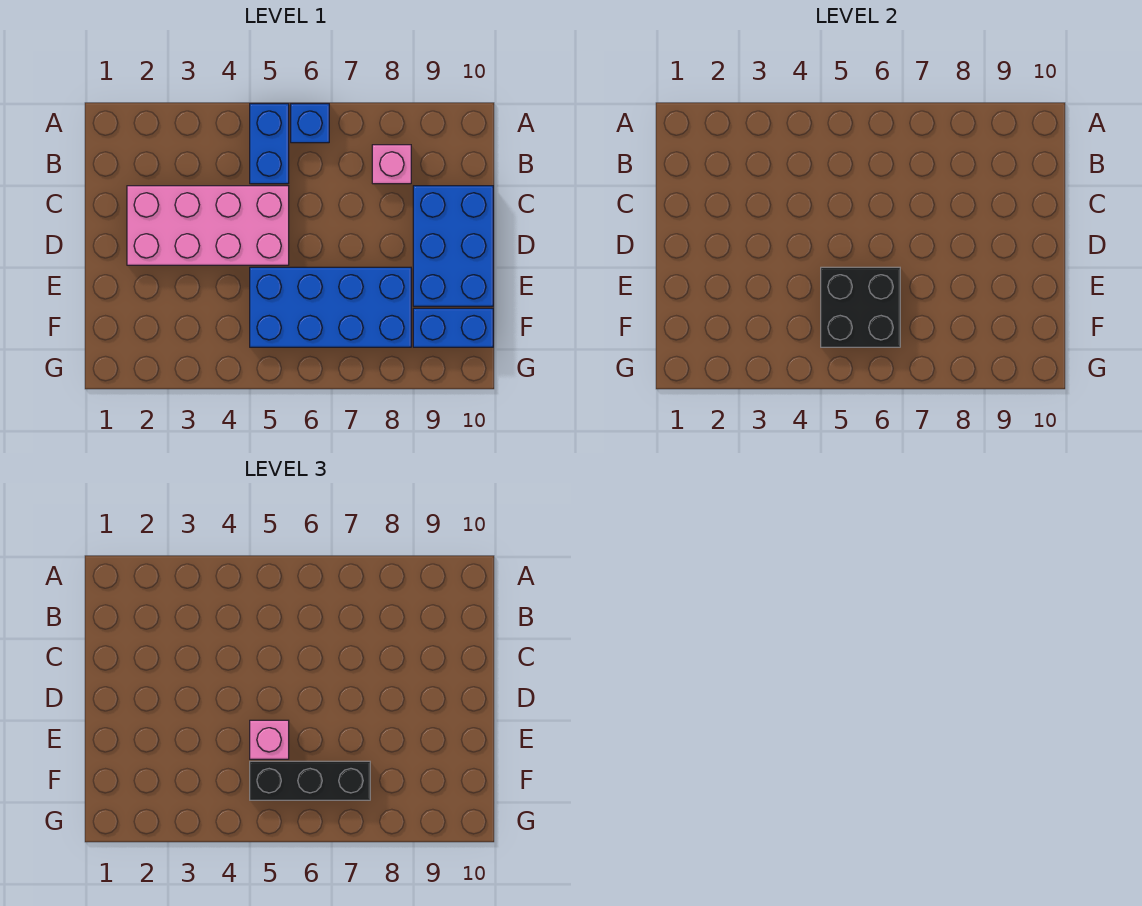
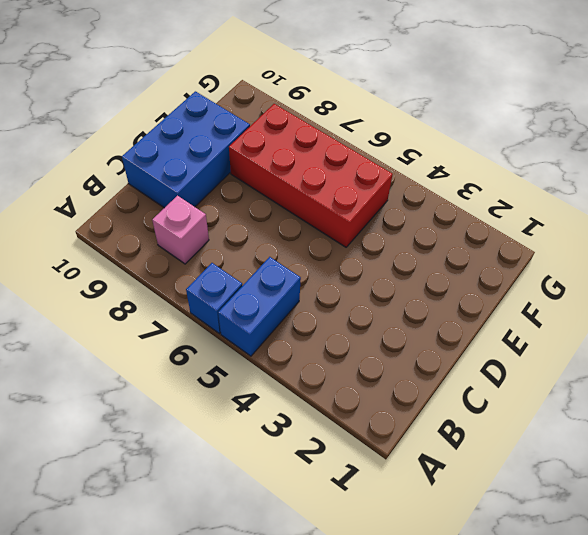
red 2x4 brick [229,104,393,247] -> blue 2x4 brick [250,267,411,347]
none -> pink 2x4 brick [127,186,289,265]
none -> blue 1x2 brick [413,308,493,347]

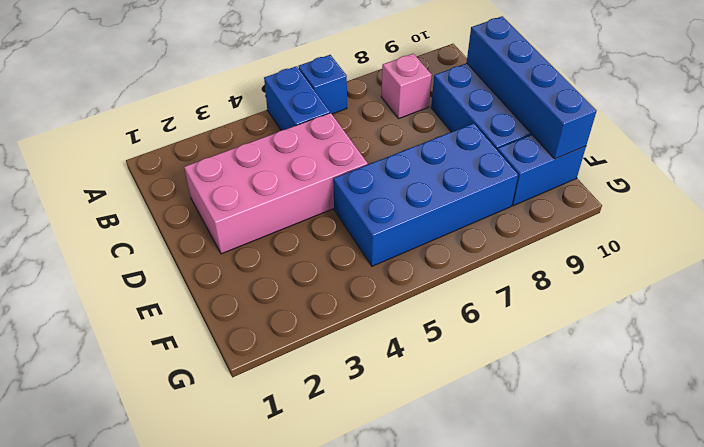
blue 1x4 brick [467,16,596,159] -> none
none -> black 2x2 brick [821,267,900,347]
none -> pink 1x1 brick [250,720,289,759]

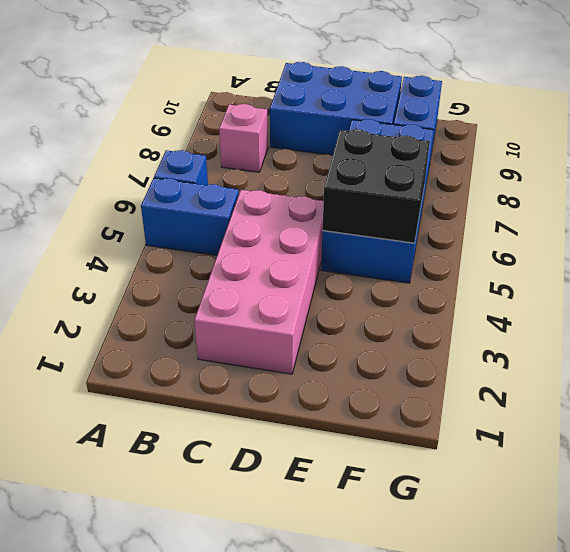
none -> pink 1x1 brick [250,720,289,759]
none -> black 1x3 brick [250,761,370,800]

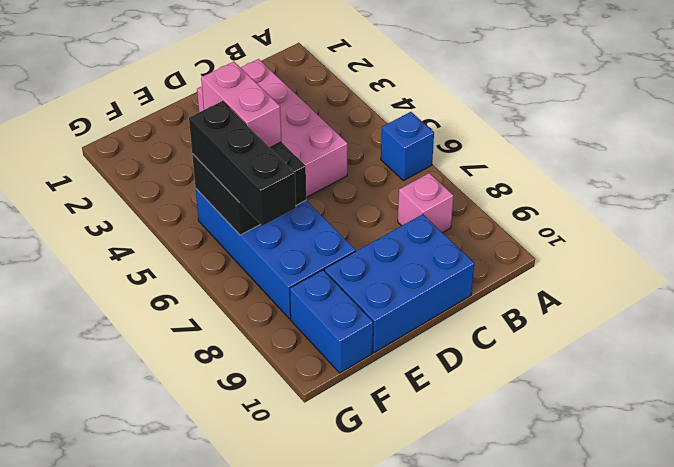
pink 1x2 brick [201,62,281,147] -> pink 1x1 brick [250,720,289,759]
none -> blue 1x2 brick [250,104,289,184]

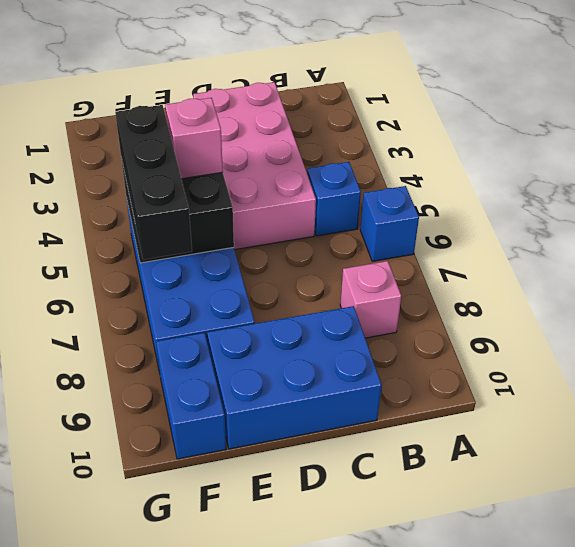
blue 1x1 brick [307,162,361,236] -> blue 1x2 brick [250,104,289,184]

